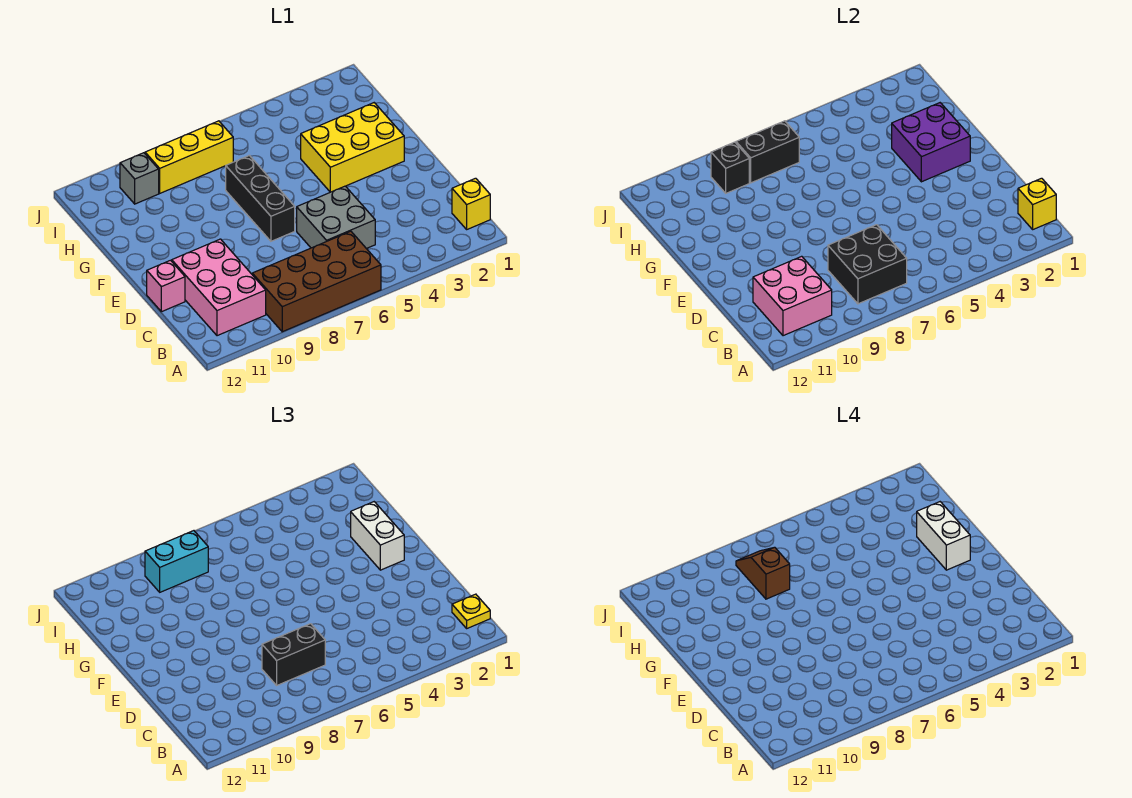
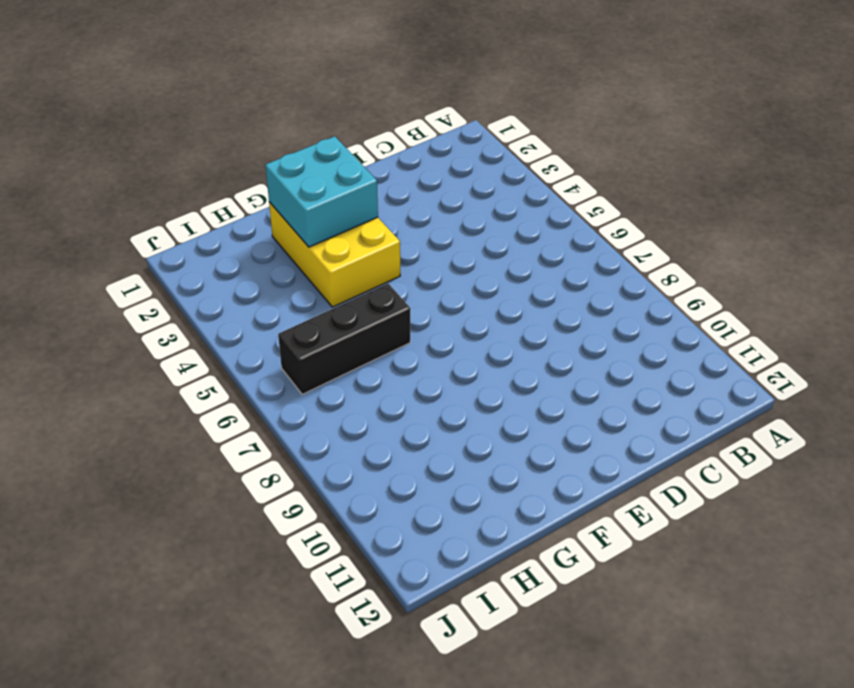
cyan 2x2 brick [265,136,378,247] -> purple 2x2 brick [892,103,970,182]
black 1x3 brick [278,284,410,394] -> black 1x3 brick moved to [226,155,295,241]
none -> brown 2x4 brick [252,231,381,332]
none -> yellow 1x1 brick [452,178,490,229]
none -> pink 2x3 brick [172,239,266,336]

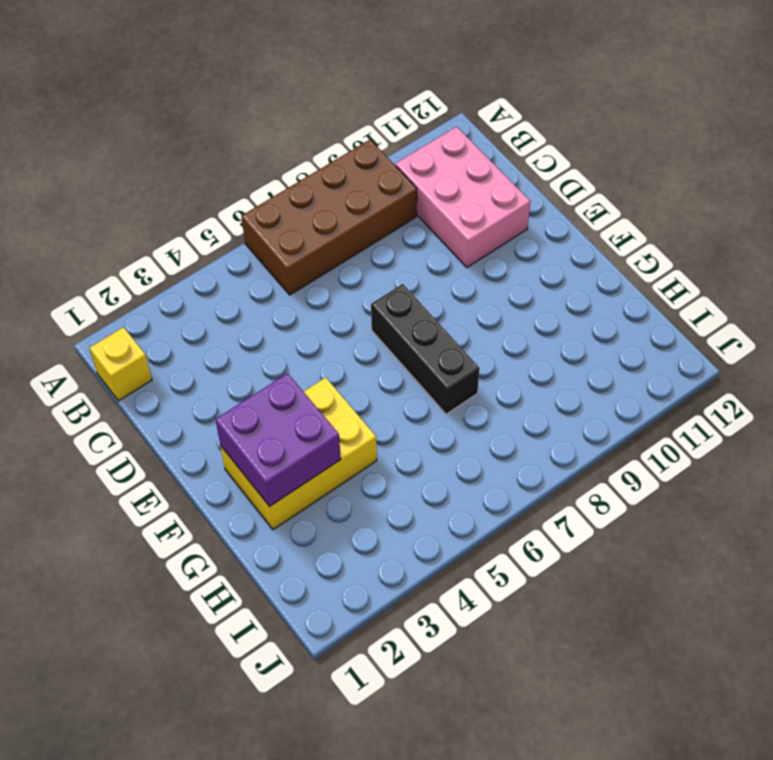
none -> grey 2x2 brick [297,186,375,249]
none -> pink 1x1 brick [147,260,185,312]
none -> yellow 1x3 brick [145,121,233,193]

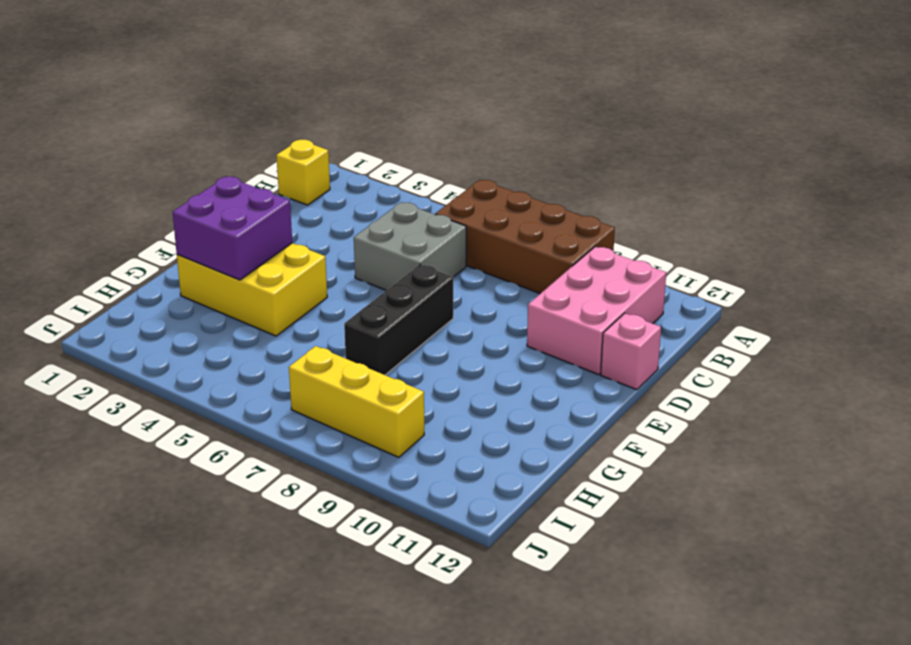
none -> grey 1x1 brick [120,153,159,204]
none -> yellow 1x1 brick [1018,178,1056,229]
none -> black 2x2 brick [828,225,907,304]

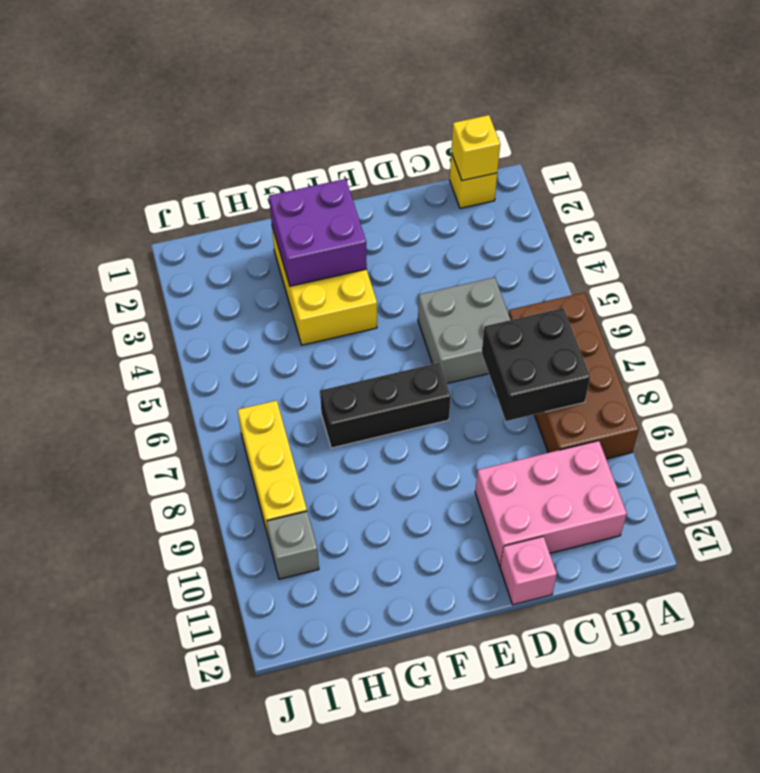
none -> pink 2x2 brick [753,256,832,336]
none -> black 1x2 brick [736,121,799,183]
none -> black 1x1 brick [711,142,749,193]

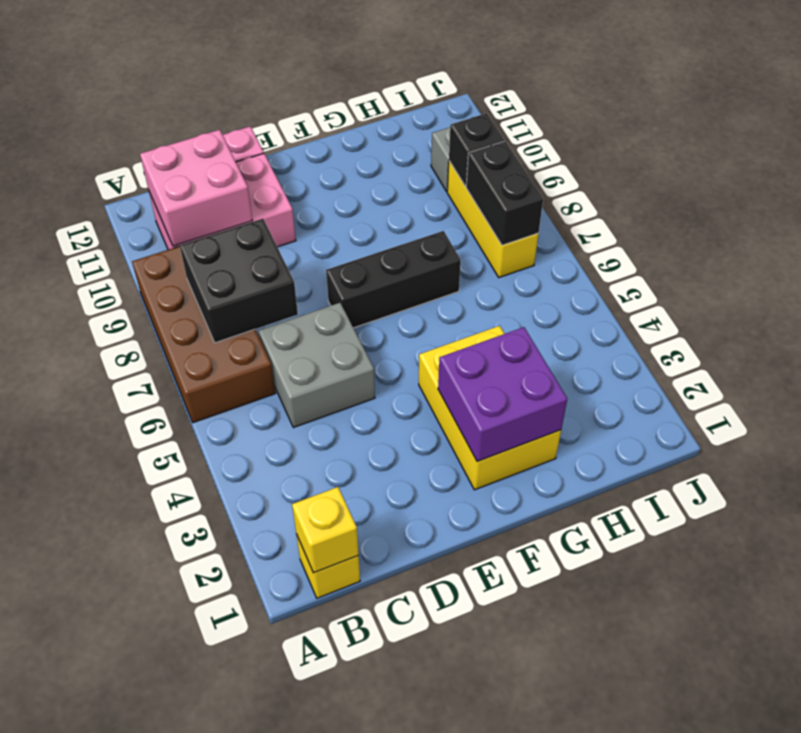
none -> yellow 1x1 plate [452,594,490,628]
none -> black 1x2 brick [262,624,325,685]
none -> white 1x2 brick [351,502,404,570]

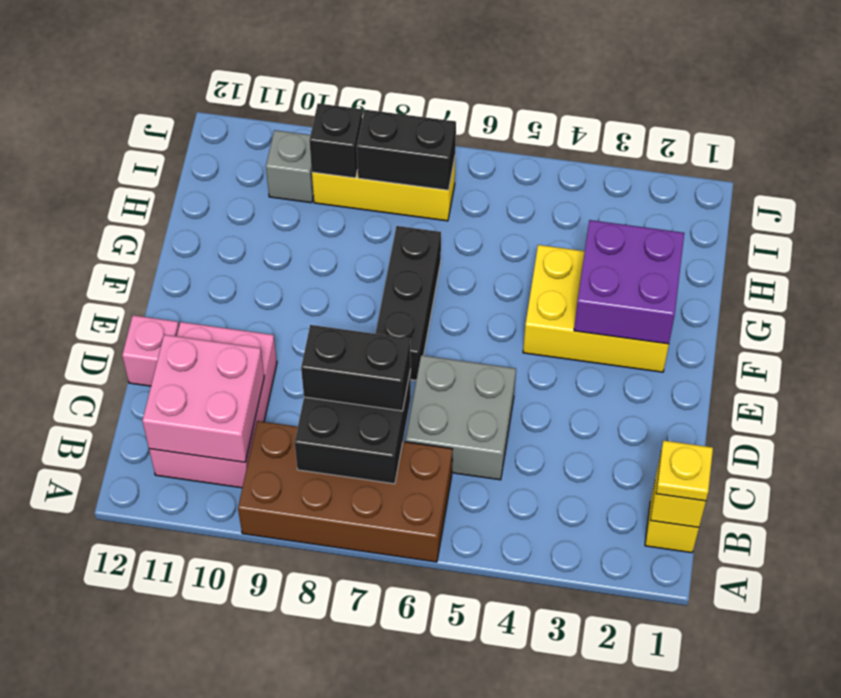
none -> white 1x2 brick [351,502,404,570]
none -> cyan 1x2 brick [145,531,208,592]
none -> white 1x2 brick [917,502,970,570]

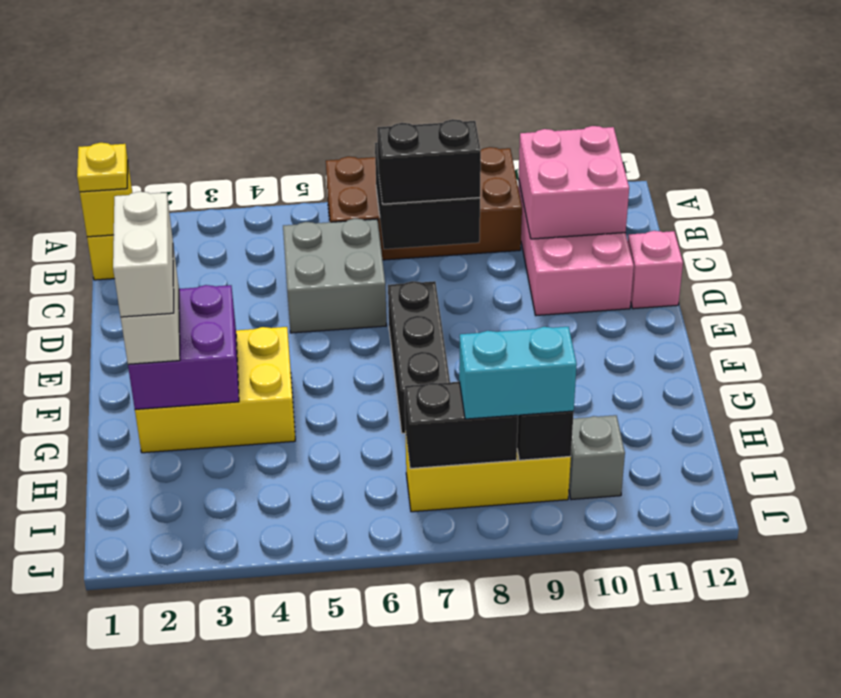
none -> brown 1x2 slope [736,547,790,599]

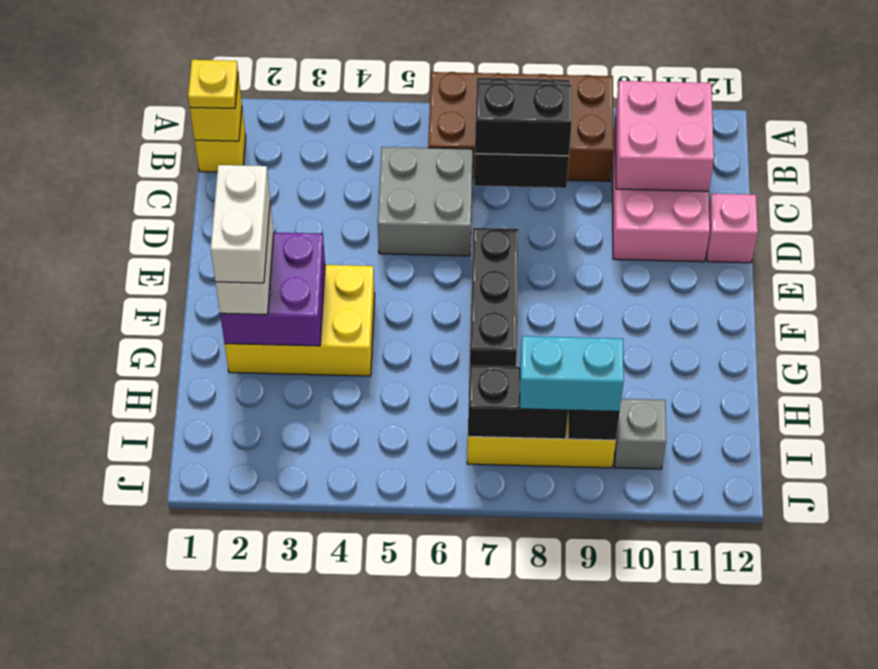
none -> brown 1x2 slope [736,547,790,599]

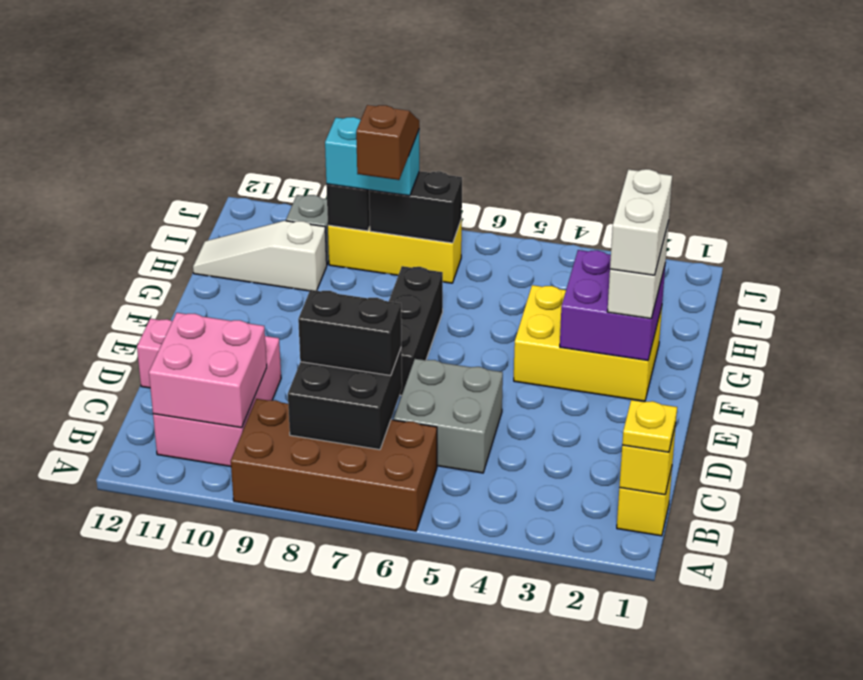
white 1x3 slope [193,221,327,291] -> none

